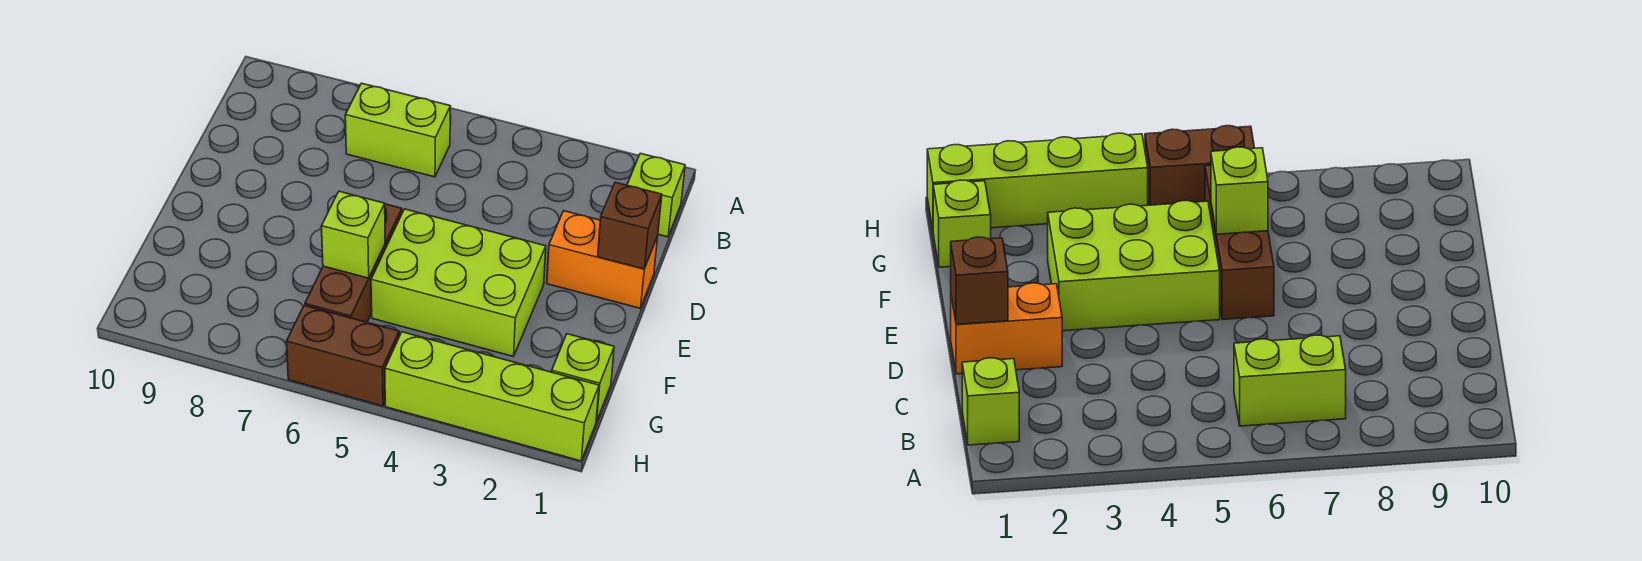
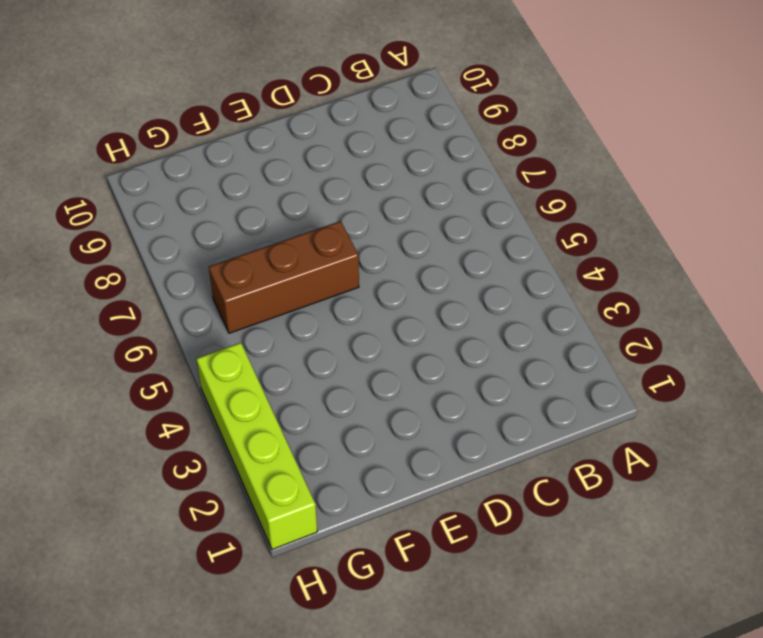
none -> lime 1x1 brick [627,153,685,237]
none -> lime 1x2 brick [345,83,451,177]

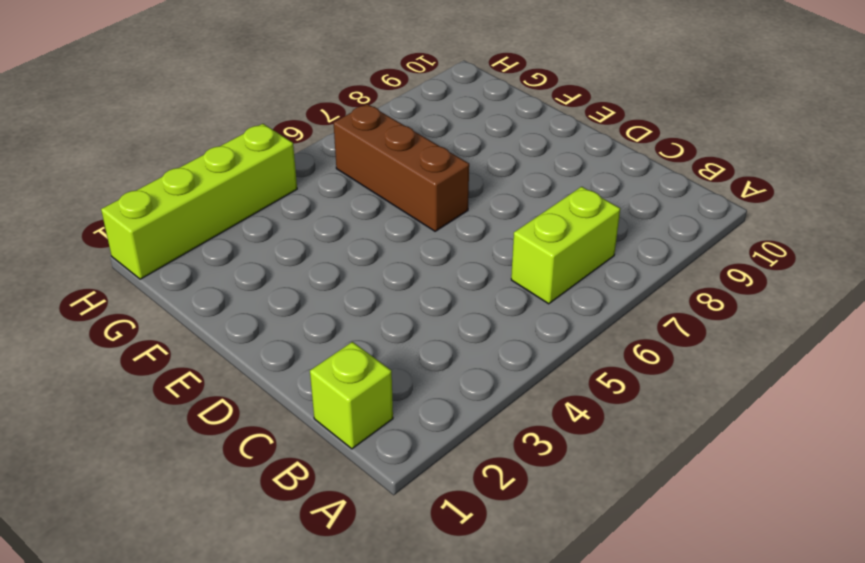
none -> orange 1x2 brick [547,211,658,308]
none -> lime 2x3 brick [371,209,546,357]

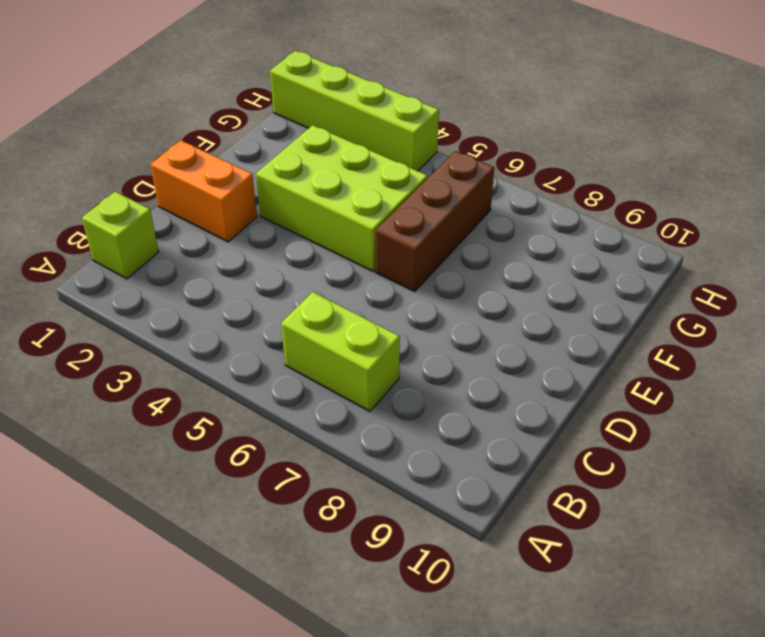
none -> lime 1x1 brick [552,334,614,421]
none -> brown 1x2 brick [286,305,399,406]

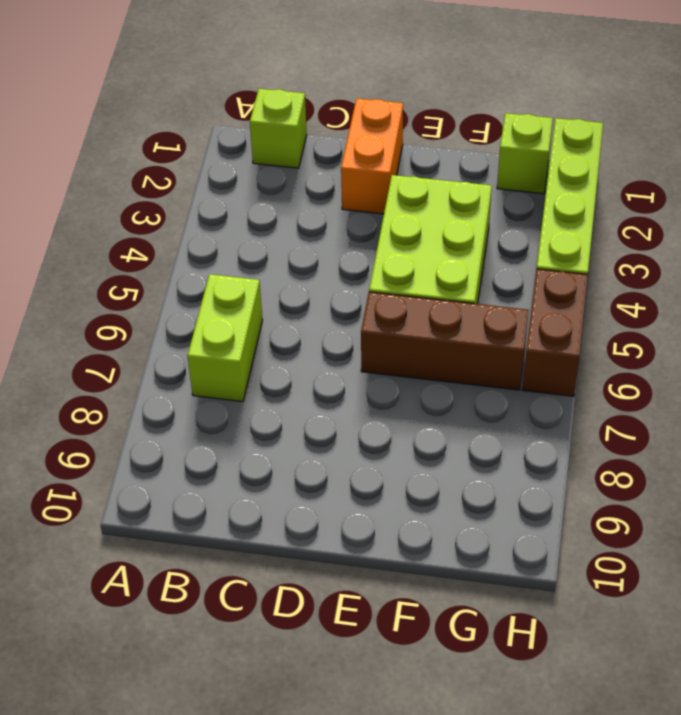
none -> brown 1x1 brick [598,182,662,269]
none -> lime 1x1 brick [321,191,385,278]

